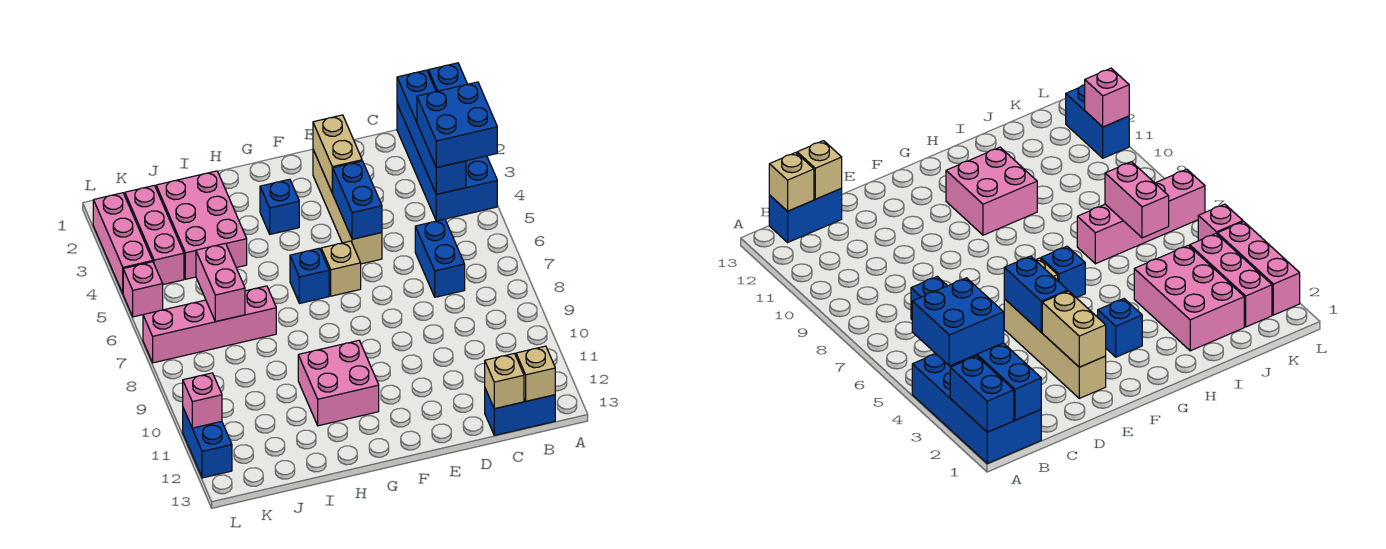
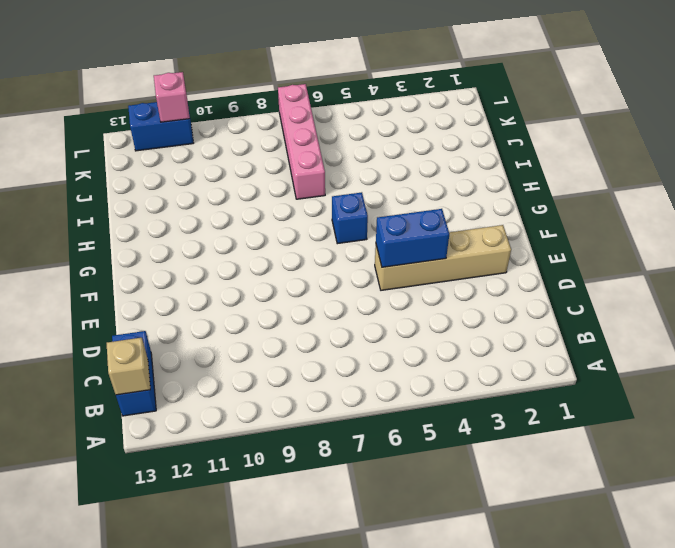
none -> blue 2x4 brick [397,105,497,221]
none -> blue 1x2 brick [415,219,465,297]
none -> tan 1x1 brick [321,241,361,296]

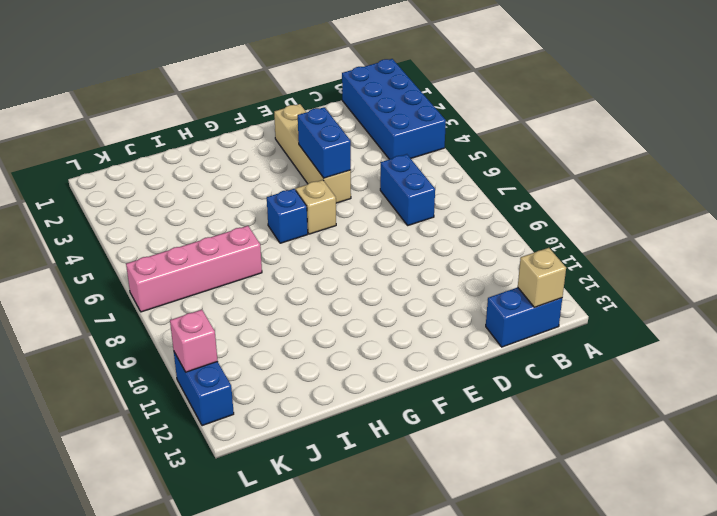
none -> blue 1x1 brick [260,179,299,234]
none -> pink 2x2 brick [298,340,379,426]
none -> pink 2x3 brick [156,171,247,279]

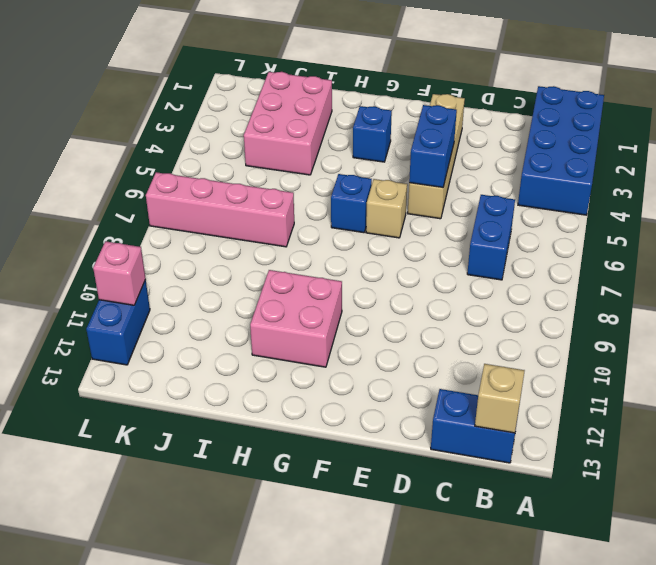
none -> pink 1x3 brick [125,185,184,285]
none -> pink 1x3 brick [93,193,153,293]
none -> pink 1x1 brick [123,262,163,317]

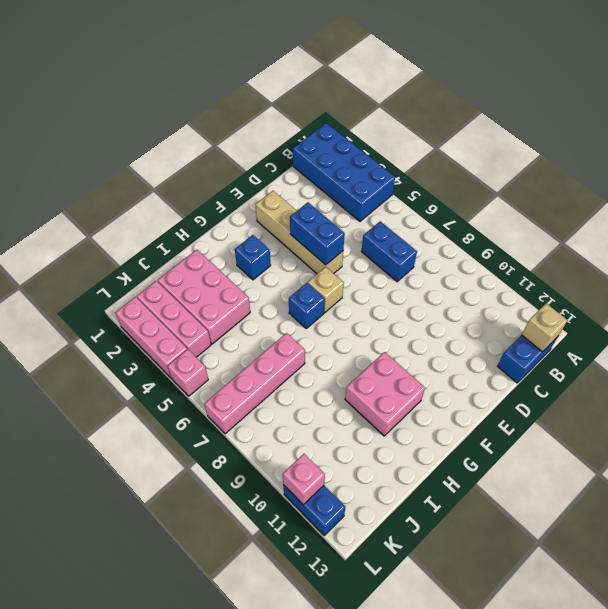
none -> blue 1x2 brick [428,63,467,92]
none -> blue 1x4 brick [397,70,466,194]
none -> tan 1x1 brick [485,354,524,409]

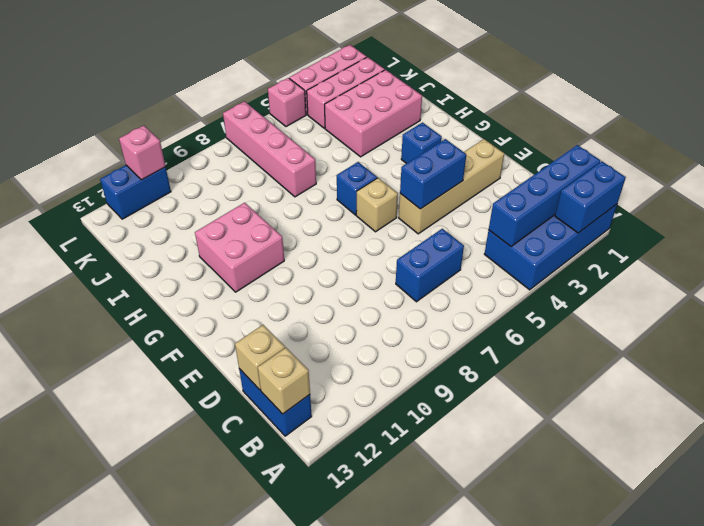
none -> tan 1x2 brick [313,115,362,193]
none -> pink 1x2 brick [196,243,245,322]
none -> blue 2x2 brick [417,82,497,168]

